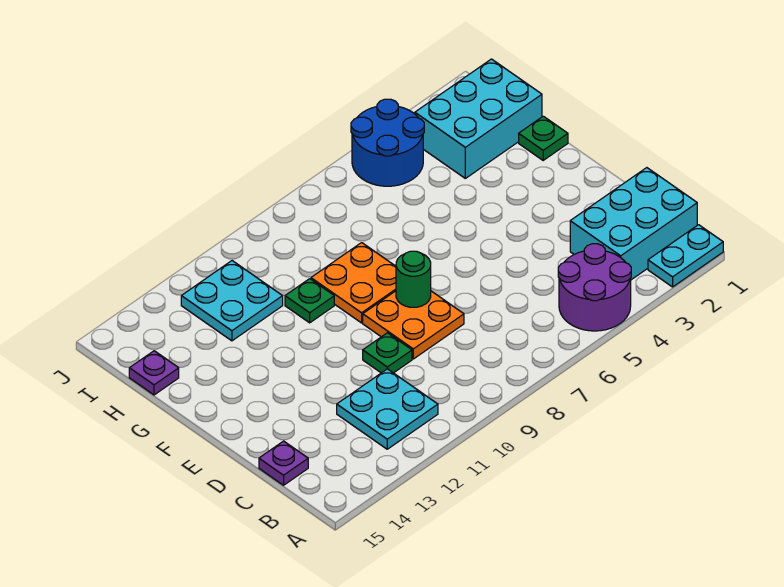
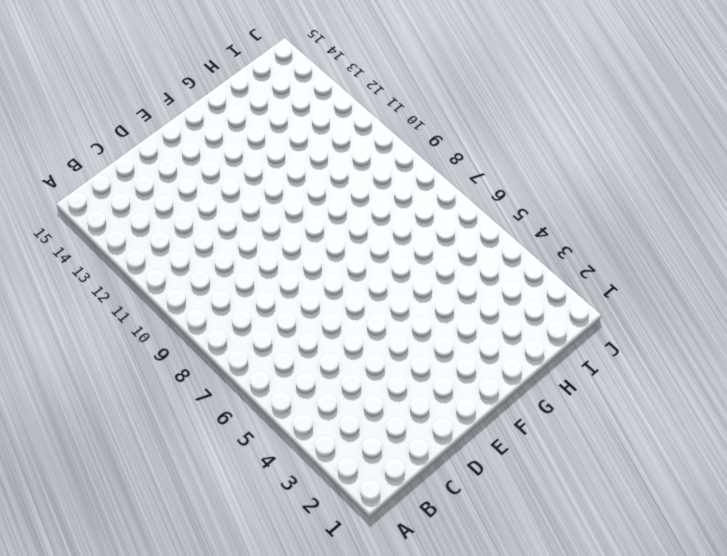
none -> cyan 1x2 plate [648,225,723,287]
none -> purple 2x2 round brick [558,244,631,331]
none -> cyan 2x3 brick [570,168,697,280]

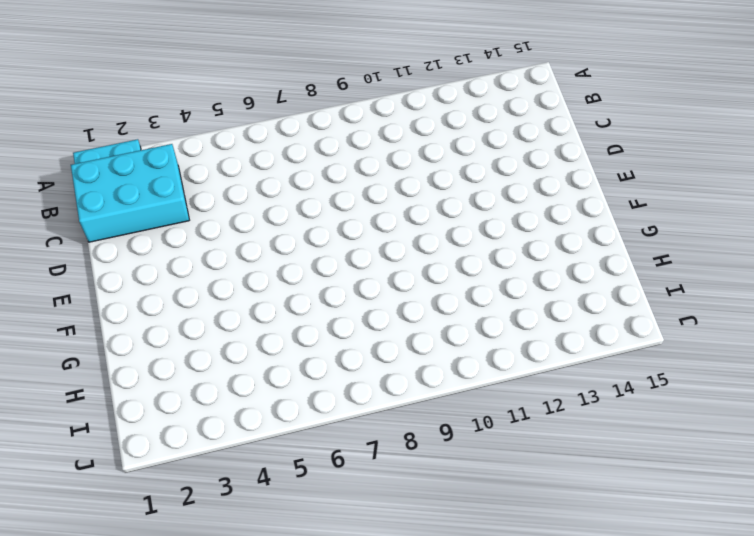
none -> purple 2x2 round brick [558,244,631,331]
none -> cyan 2x2 plate [337,369,438,449]
none -> purple 1x1 plate [259,441,308,485]

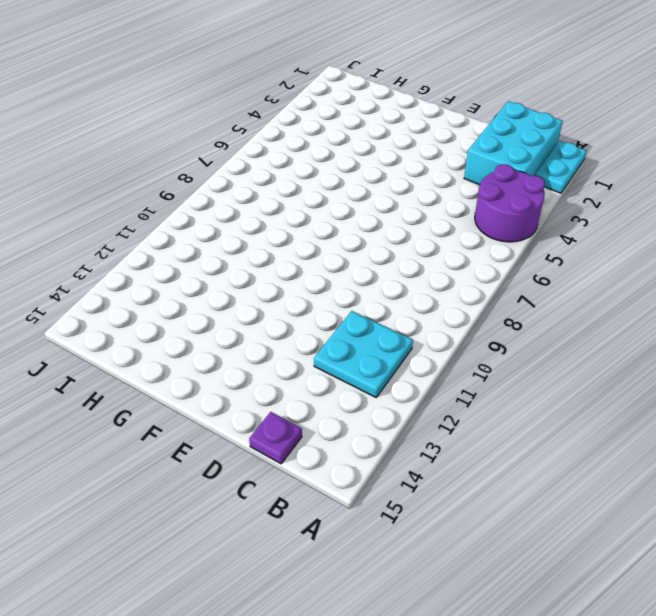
none -> orange 2x2 plate [363,291,464,359]
none -> green 1x1 plate [363,333,412,373]
none -> orange 2x2 plate [311,243,396,323]

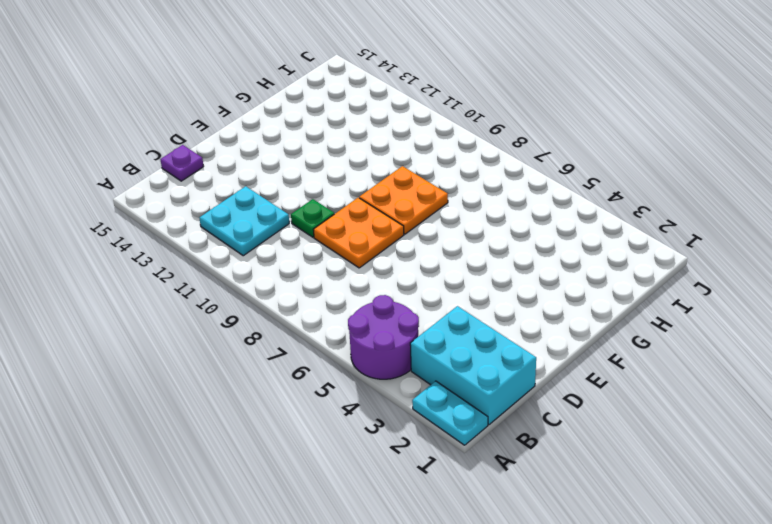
none -> green 1x1 plate [519,116,568,160]
none -> green 1x1 plate [285,279,334,323]
none -> cyan 2x3 brick [415,59,542,178]

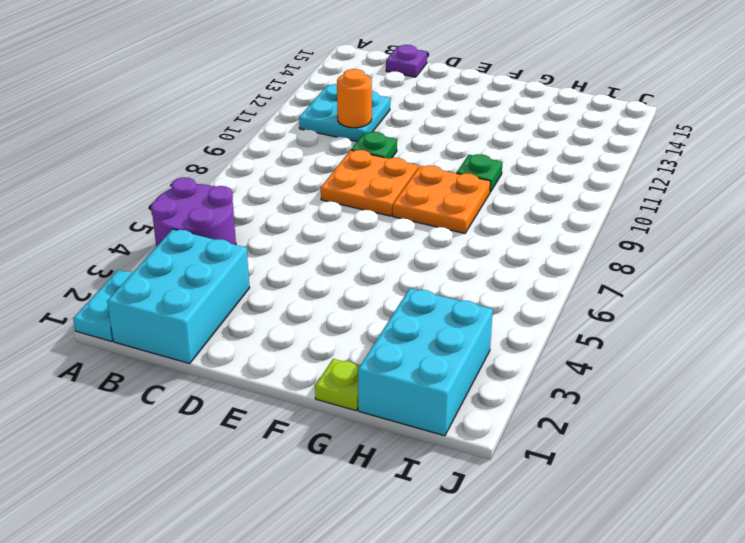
orange 1x1 round brick [337,69,372,128] -> none
lime 1x1 plate [315,359,360,411] -> green 1x1 plate [519,116,568,160]
none -> cyan 2x2 plate [181,261,283,341]
none -> purple 1x1 plate [129,351,179,395]
none -> blue 2x2 round brick [351,99,424,186]

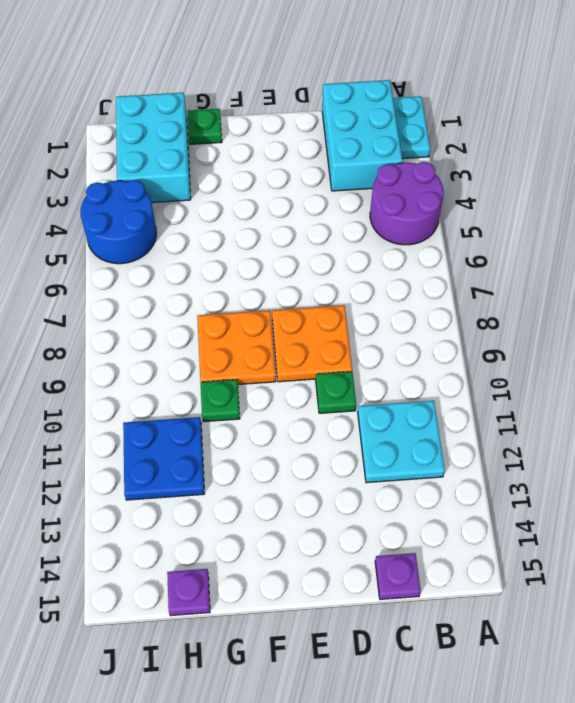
blue 2x2 plate [123,417,205,500] -> cyan 2x2 plate [181,261,283,341]
none -> green 1x1 round brick [396,251,431,307]

